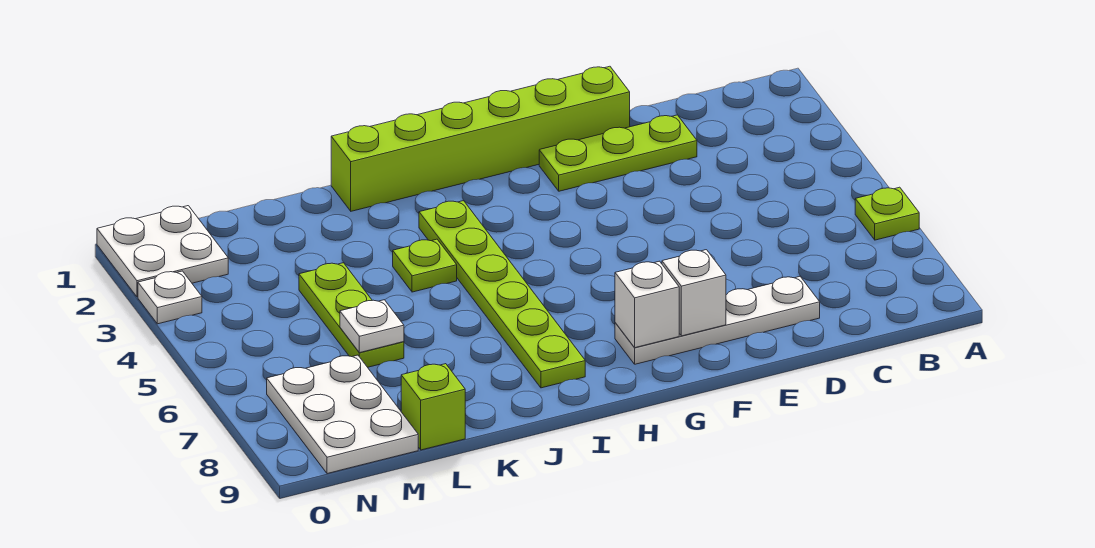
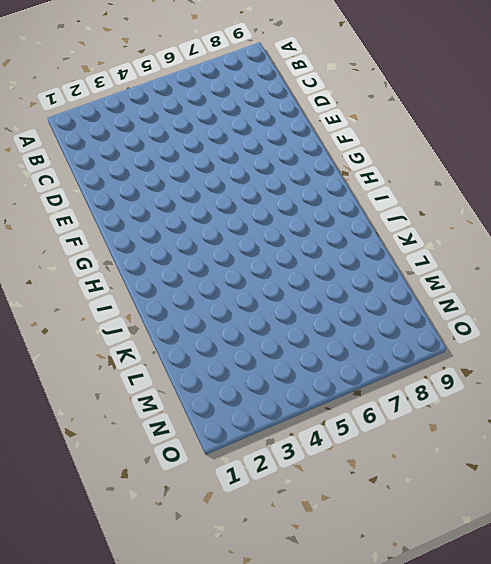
none -> lime 1x1 plate [855,187,919,240]
none -> lime 1x3 plate [539,115,697,191]
none -> white 1x4 plate [615,277,820,364]

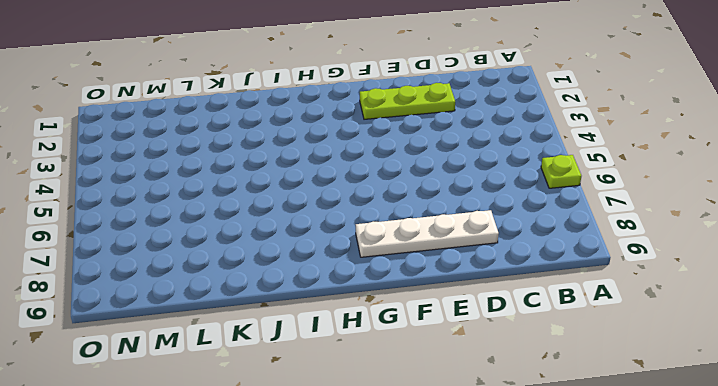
none -> lime 1x6 brick [331,66,630,211]
none -> lime 1x6 plate [419,201,585,388]
none -> lime 1x1 plate [393,239,457,292]

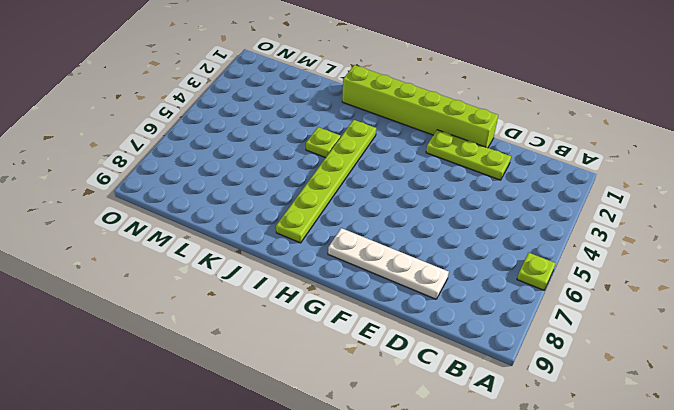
none -> lime 1x3 plate [299,263,404,367]
none -> lime 1x1 brick [401,364,465,450]
none -> white 2x3 plate [267,355,418,474]

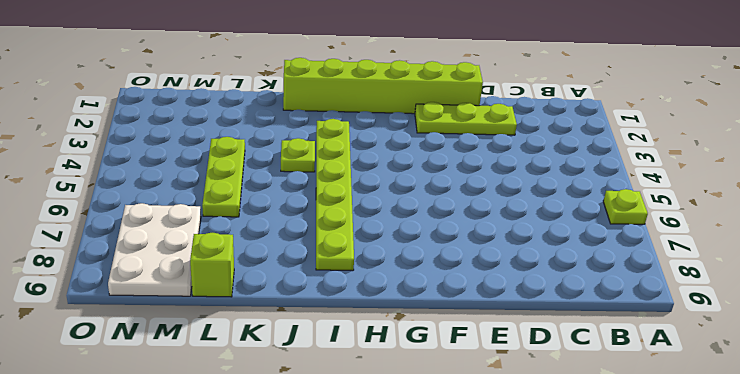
none -> white 1x4 plate [615,277,820,364]
none -> white 2x2 plate [97,206,228,297]
none -> white 1x1 plate [138,271,202,324]

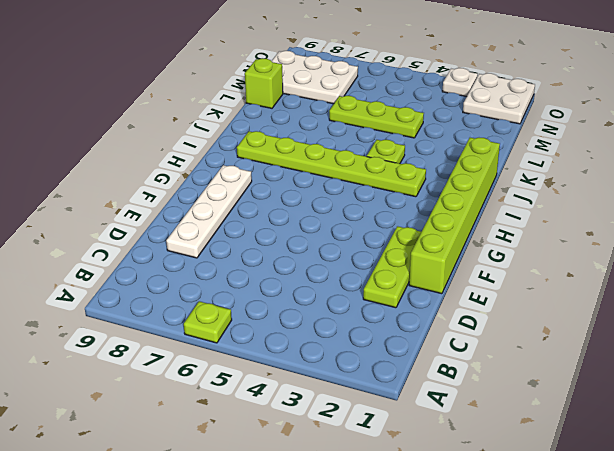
none -> white 1x1 brick [662,250,726,336]
none -> white 1x1 brick [615,261,679,348]
none -> white 1x1 plate [340,300,404,353]

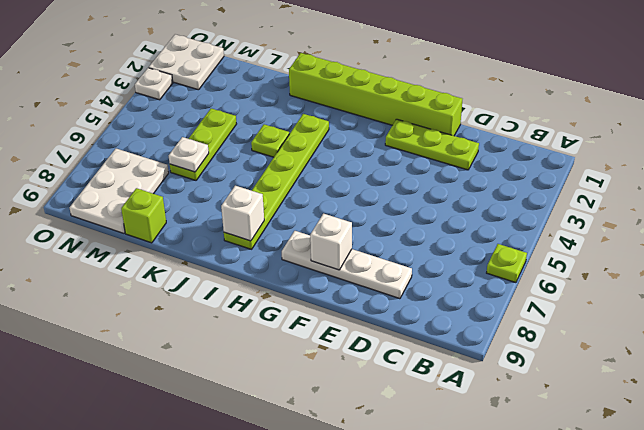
white 1x1 brick [221,186,264,241] -> white 1x1 brick moved to [615,261,679,348]

